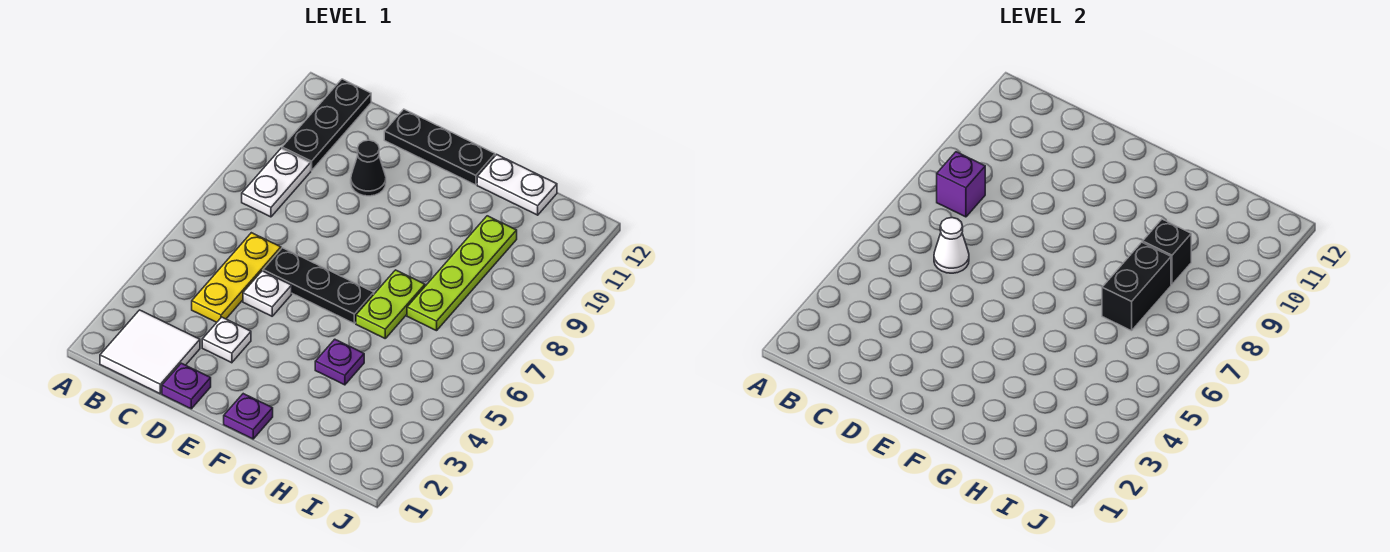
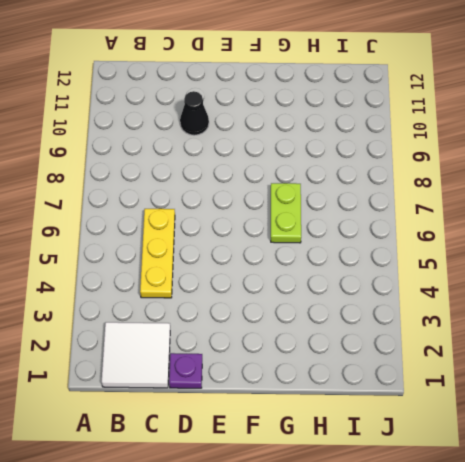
none -> white 1x2 plate [242,148,311,217]
none -> black 1x3 plate [282,79,371,171]
none -> white 1x1 plate [202,317,251,363]

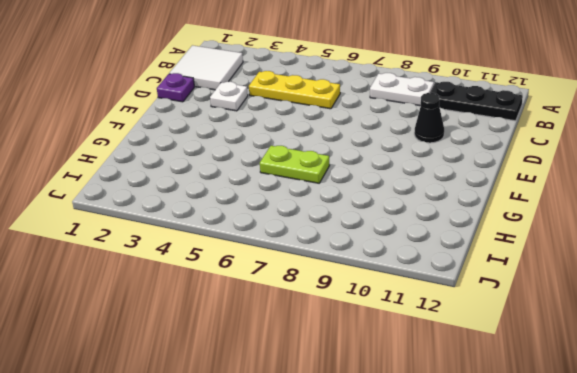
none -> white 1x1 plate [243,271,292,316]
none -> black 1x3 plate [263,248,374,323]
none -> black 1x3 plate [384,109,495,185]

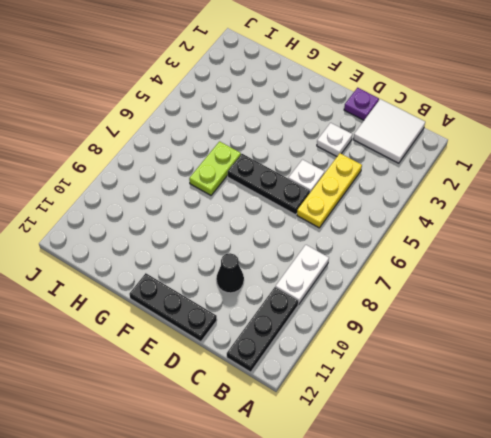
none -> purple 1x1 plate [224,394,273,439]
none -> purple 1x1 plate [315,339,364,385]
none -> white 1x2 plate [477,155,557,215]

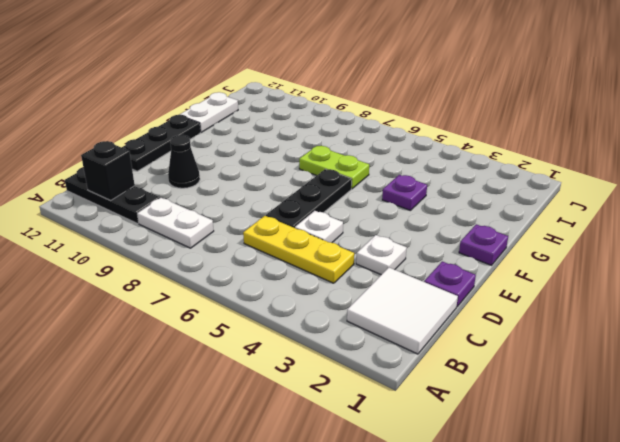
black 1x1 brick [81,141,135,201] -> black 1x1 brick moved to [1143,219,1191,284]
none -> lime 1x4 plate [407,216,517,331]
none -> purple 1x1 brick [937,152,985,217]
none -> white 1x1 cone [934,218,969,273]

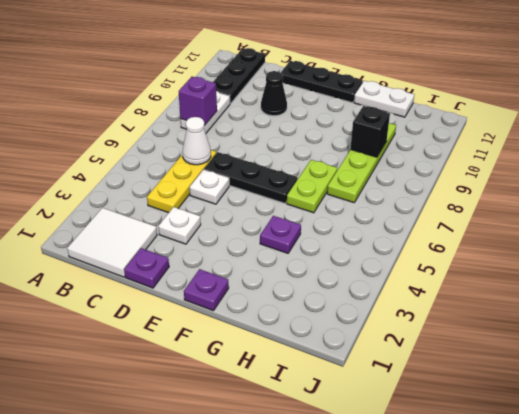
none -> black 1x2 brick [1102,242,1171,331]

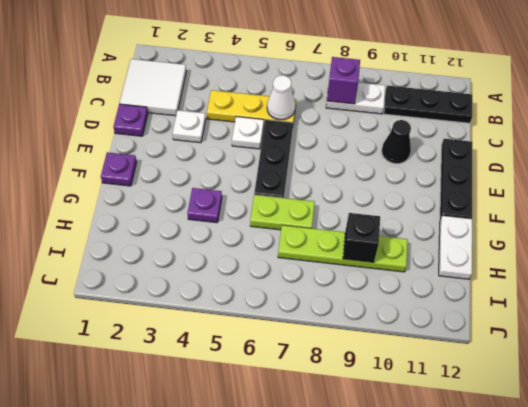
none -> black 1x2 brick [1102,242,1171,331]

